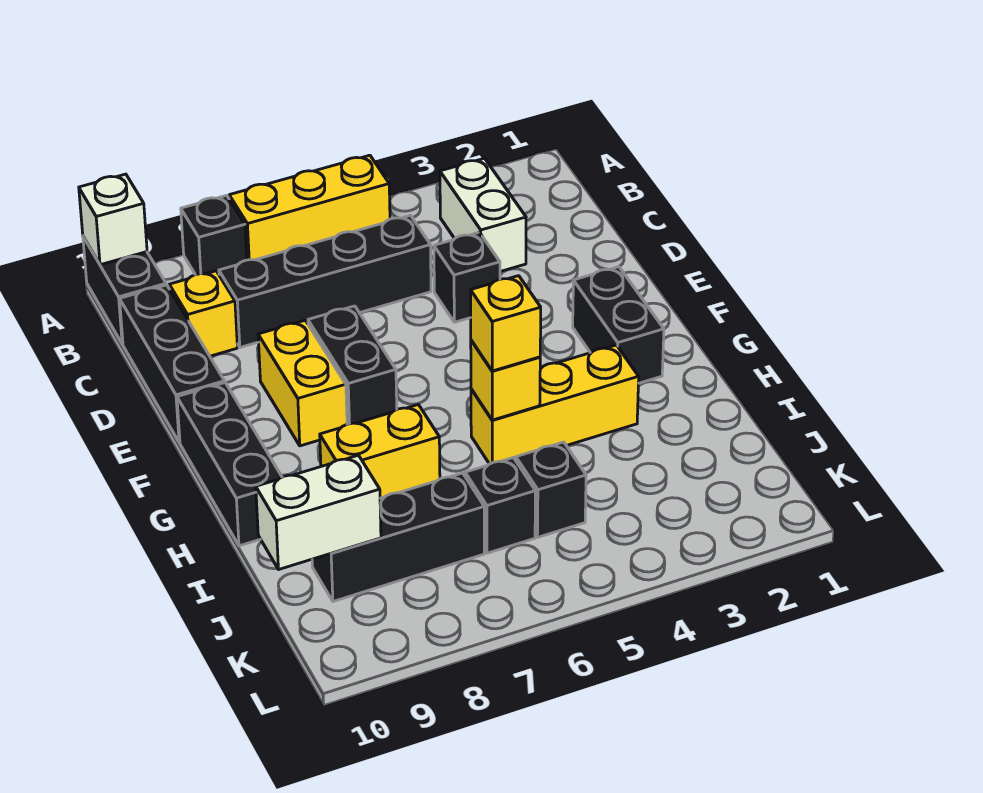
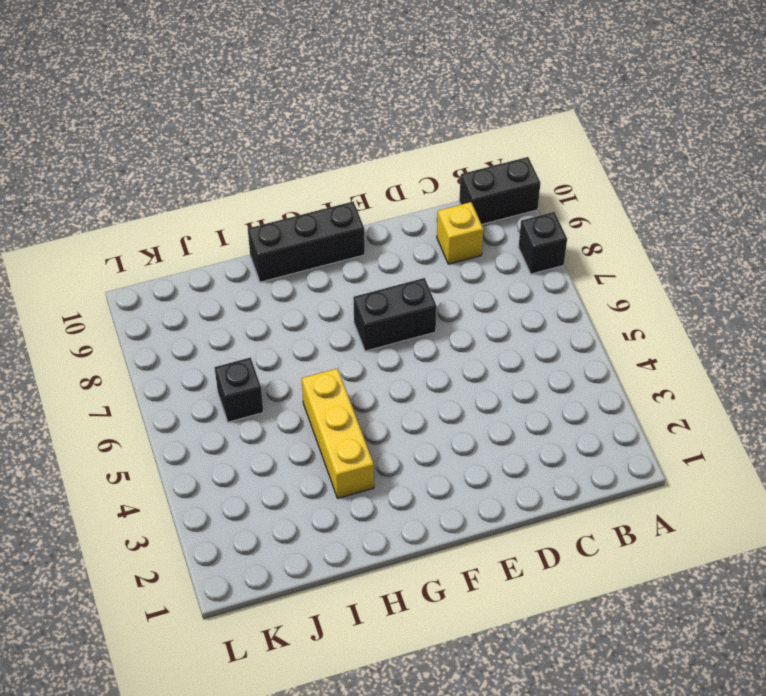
none -> yellow 1x3 brick [229,155,390,260]
none -> white 1x2 brick [440,158,526,272]
none -> black 1x4 brick [219,215,431,347]

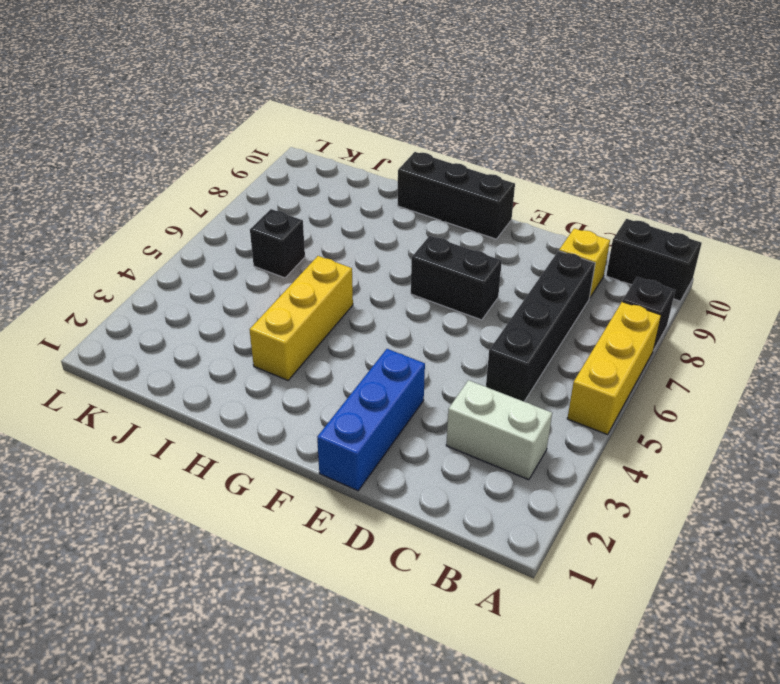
blue 1x3 brick [317,349,425,491] -> none
none -> black 1x3 brick [120,285,225,442]
none -> black 1x1 brick [434,232,500,322]
none -> yellow 1x2 brick [258,320,347,446]

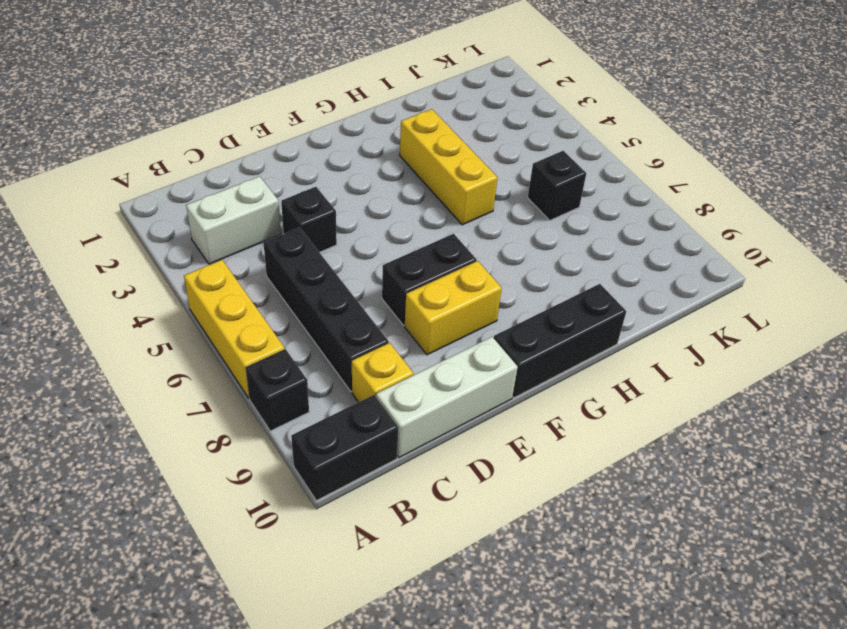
white 1x3 brick [376,337,518,458] -> black 1x3 brick [120,285,225,442]
none -> black 1x2 brick [573,267,664,383]
none -> yellow 1x2 brick [320,405,440,498]
none -> black 1x1 brick [516,442,586,537]

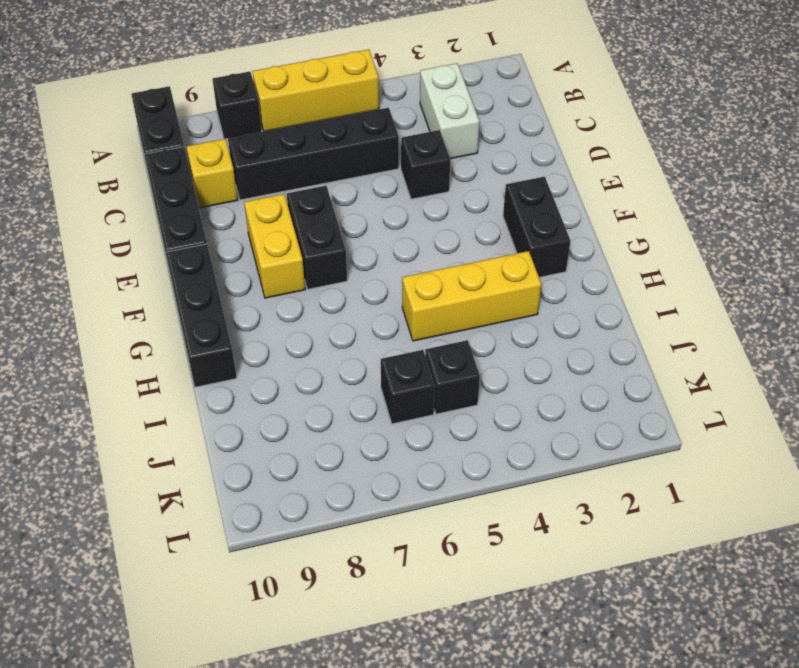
none -> yellow 1x2 brick [320,405,440,498]
none -> black 1x3 brick [312,473,484,601]
none -> white 1x1 brick [79,174,147,265]

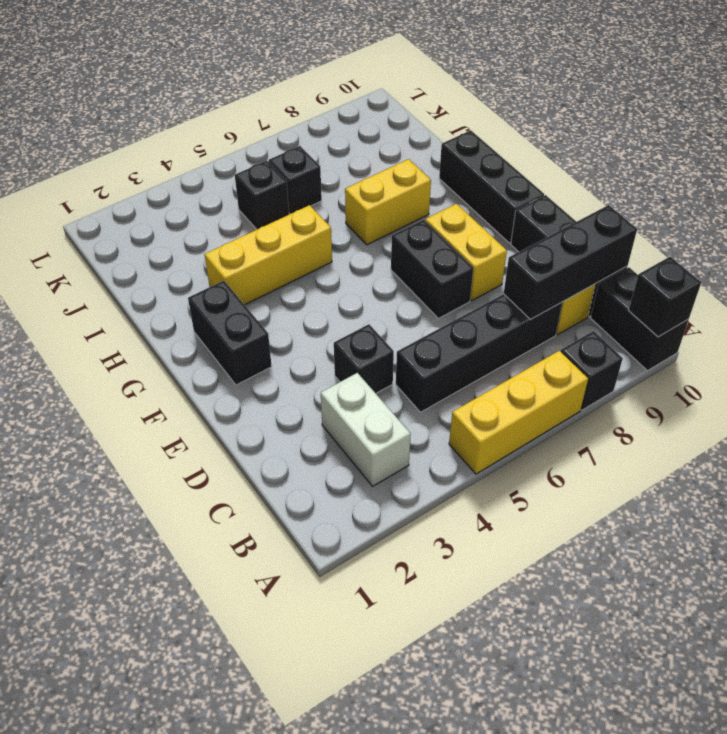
black 1x1 brick [628,257,701,337] -> white 1x1 brick [79,174,147,265]
black 1x3 brick [504,205,637,320] -> black 1x3 brick moved to [312,473,484,601]
none -> yellow 1x1 brick [471,340,540,420]
none -> white 1x2 brick [256,455,381,570]
none -> yellow 1x1 brick [471,276,541,371]

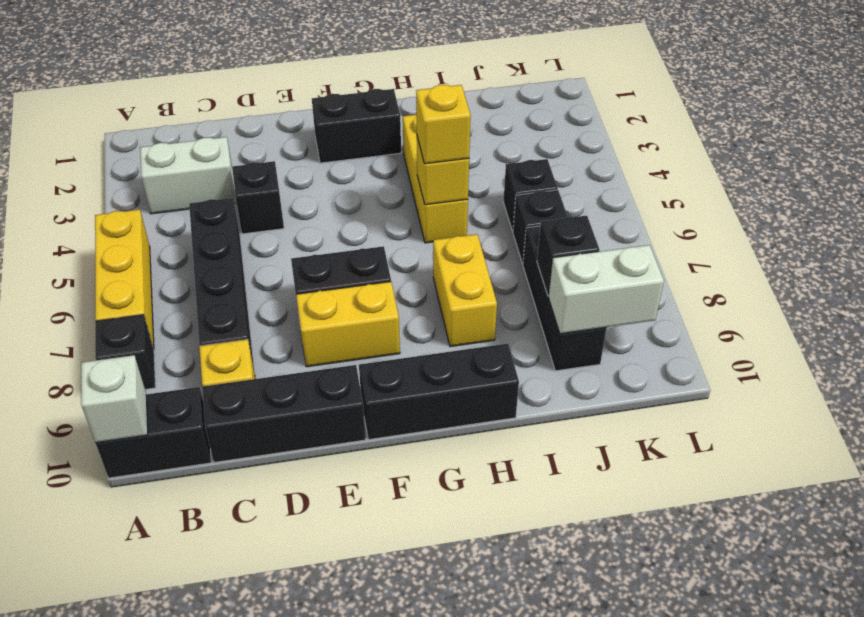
black 1x1 brick [537,216,600,296] -> none
white 1x2 brick [548,245,664,334] -> white 1x2 brick turned to [256,455,381,570]

